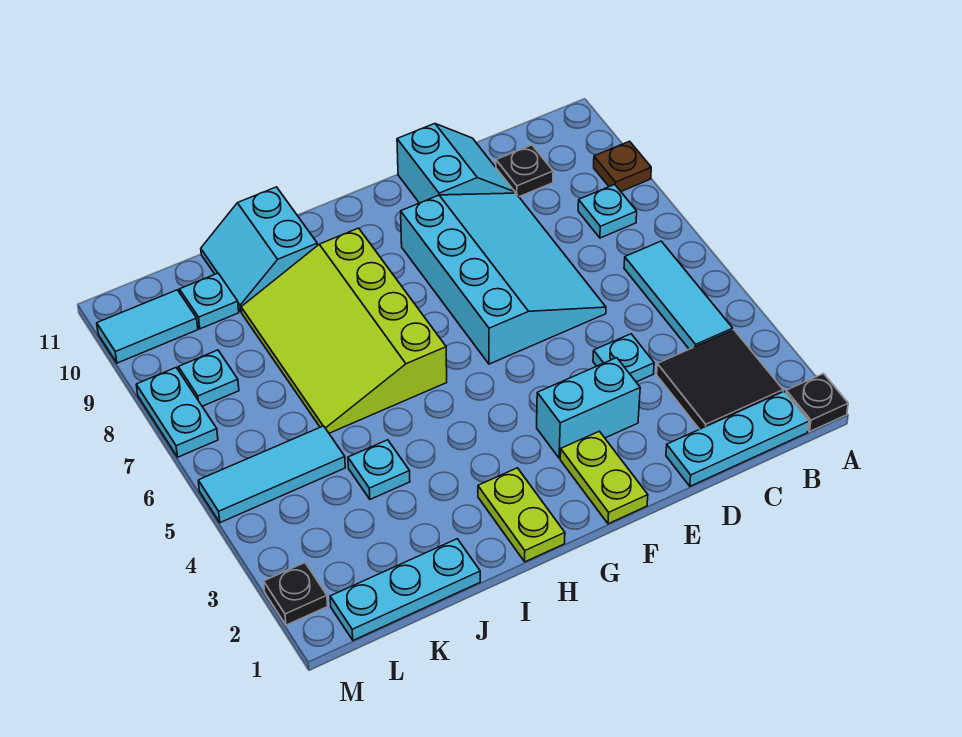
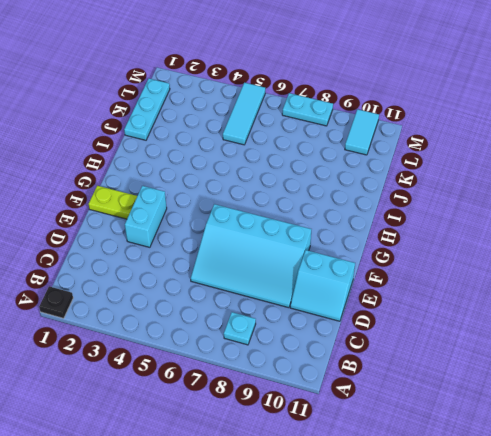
none -> brown 1x1 plate [594,141,651,191]
none -> cyan 1x3 plate [666,391,809,486]
none -> black 2x2 tile [657,330,783,429]

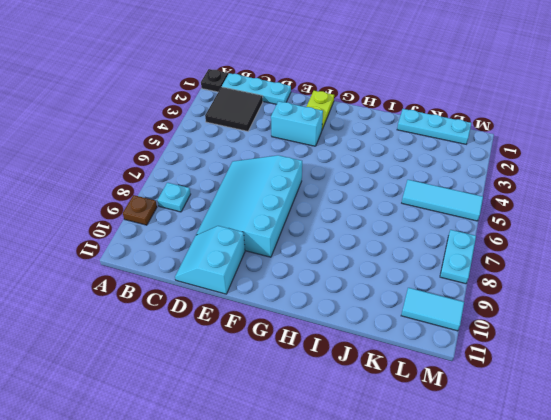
none -> cyan 1x3 tile [624,241,733,349]
none -> black 1x1 plate [496,145,553,197]
none -> cyan 1x1 plate [593,334,654,382]

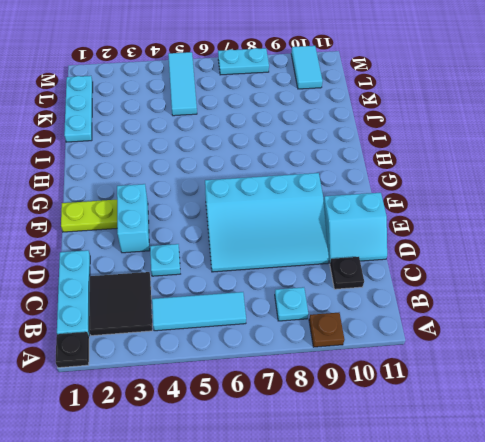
none -> lime 1x2 plate [478,468,565,562]
none -> lime 3x4 slope [241,228,447,433]
none -> cyan 2x2 slope [201,187,317,312]

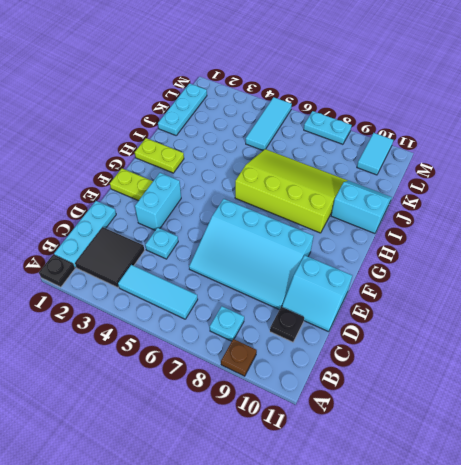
none -> cyan 1x1 plate [348,440,410,499]
none -> cyan 1x1 plate [180,273,239,329]
none -> cyan 1x1 plate [178,350,239,406]

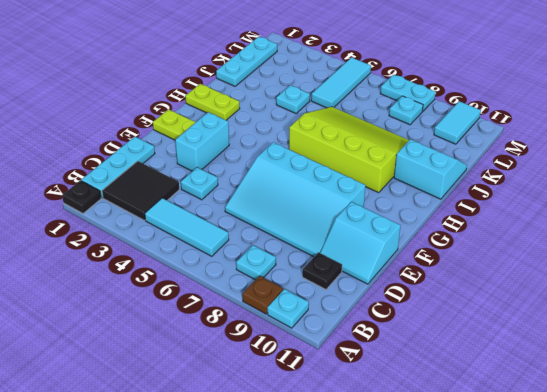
cyan 1x1 plate [267,289,309,328] -> cyan 1x1 plate moved to [180,273,239,329]
none -> black 1x1 plate [264,563,328,625]

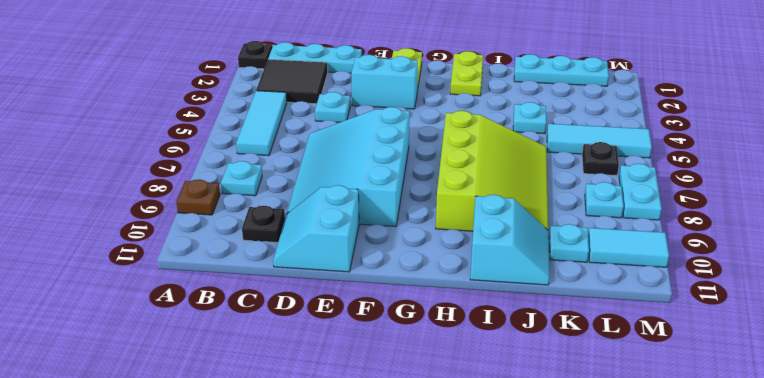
black 1x1 plate [582,142,619,176] -> black 1x1 plate moved to [264,563,328,625]

